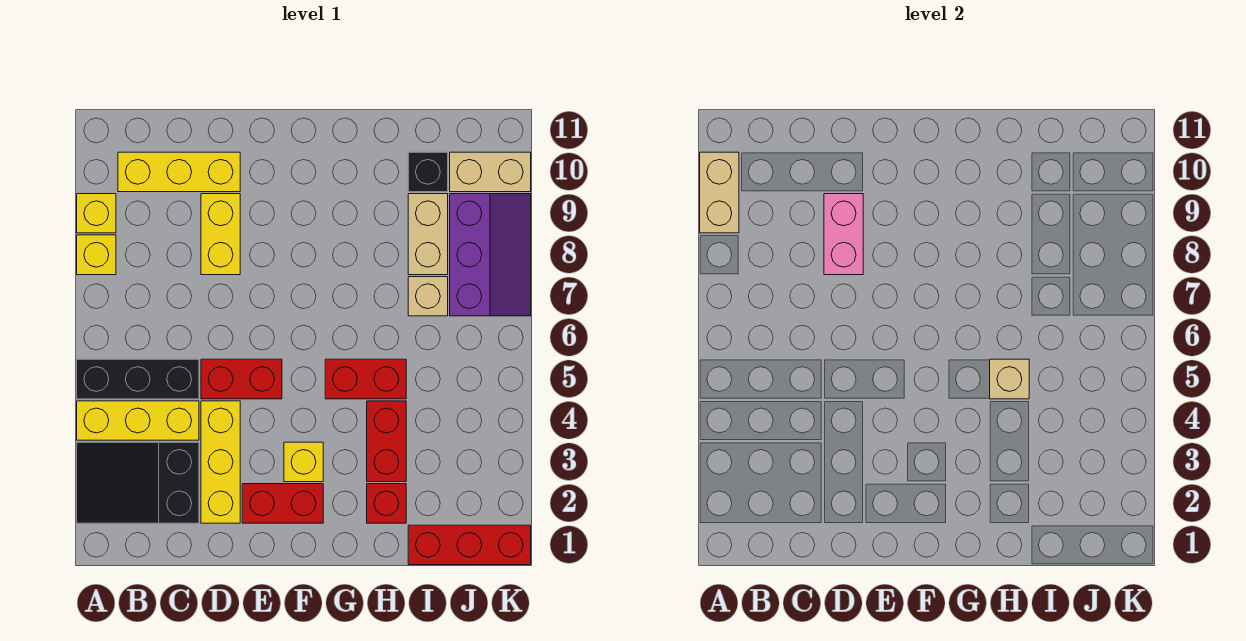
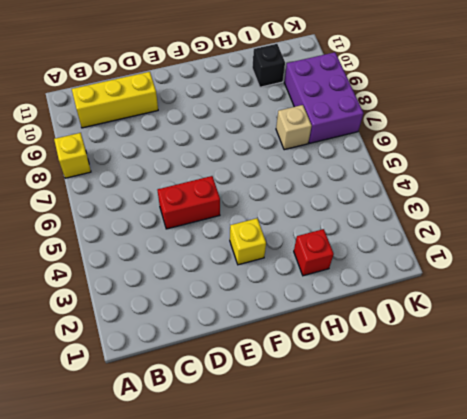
purple 2x3 brick [284,52,363,143] -> purple 2x3 slope [450,194,531,316]
none -> black 2x3 slope [77,442,199,523]
none -> yellow 1x3 brick [77,401,199,440]
none -> black 1x3 brick [77,359,199,399]

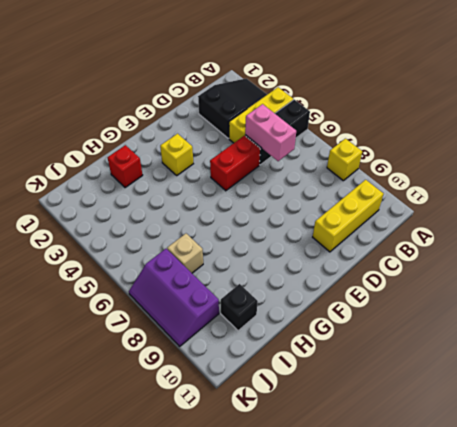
pink 1x2 brick [245,104,296,161] -> pink 1x2 brick moved to [824,194,863,275]
none -> yellow 1x1 brick [77,194,116,233]
none -> yellow 1x3 brick [201,401,240,523]
none -> yellow 1x2 brick [201,194,240,275]

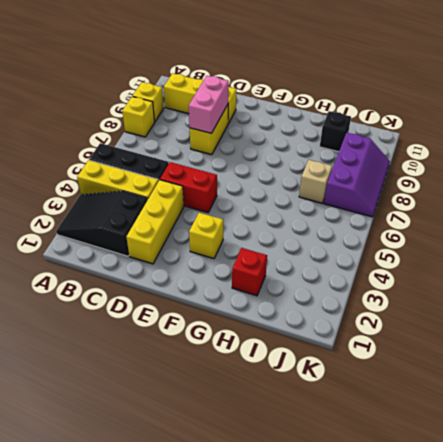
none -> red 1x2 brick [242,484,323,523]
none -> red 1x2 brick [325,359,406,399]
none -> red 1x2 brick [367,401,406,482]

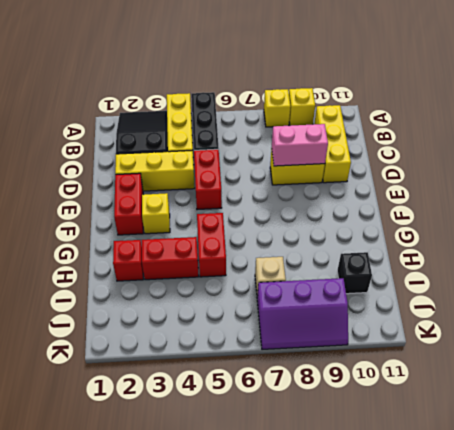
none -> red 1x3 brick [408,525,531,565]
none -> tan 1x2 brick [408,194,448,275]
none -> tan 1x2 brick [450,152,531,192]

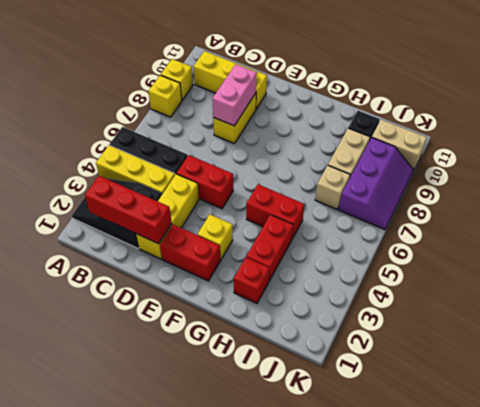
red 1x3 brick [85,176,172,244] -> red 1x3 brick moved to [408,525,531,565]
none -> tan 1x2 brick [700,152,739,233]
none -> tan 1x1 brick [990,359,1029,399]

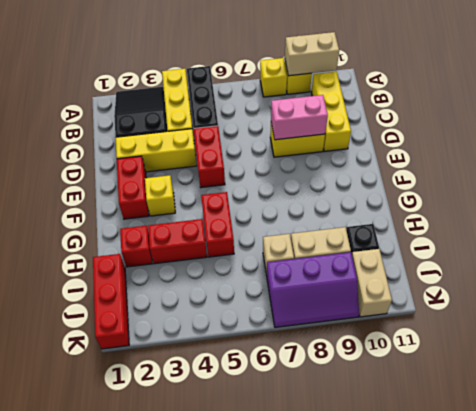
none -> tan 1x1 brick [990,359,1029,399]

